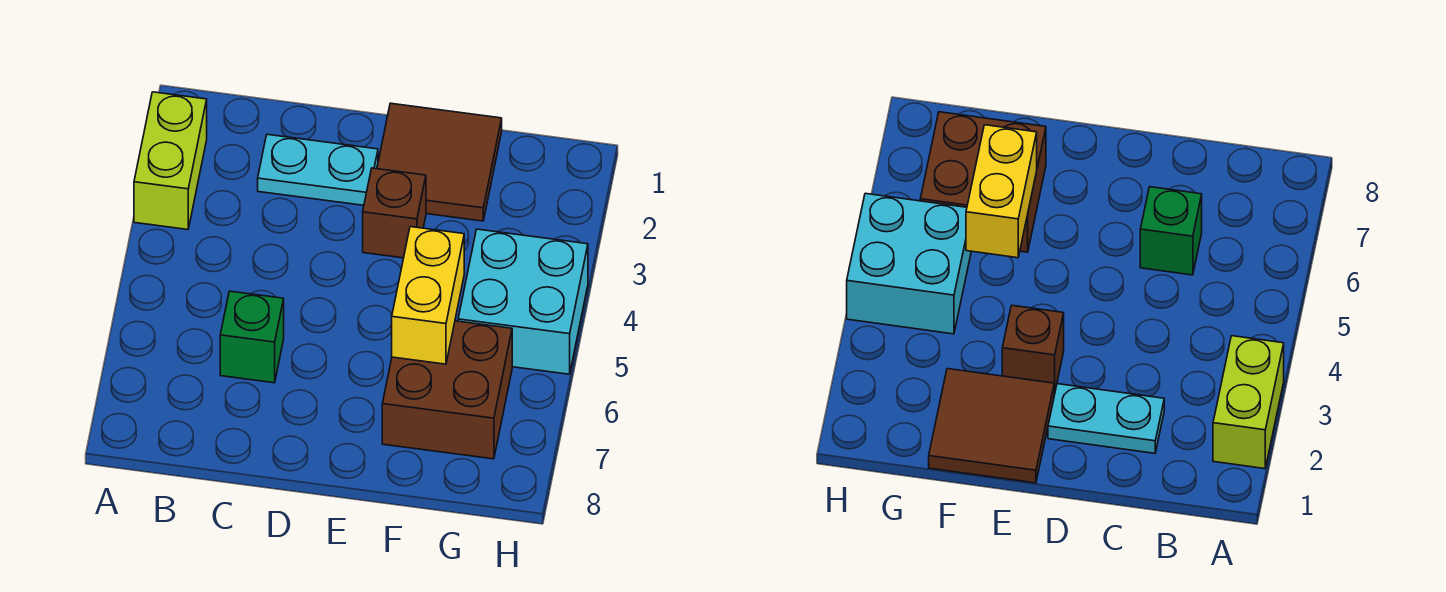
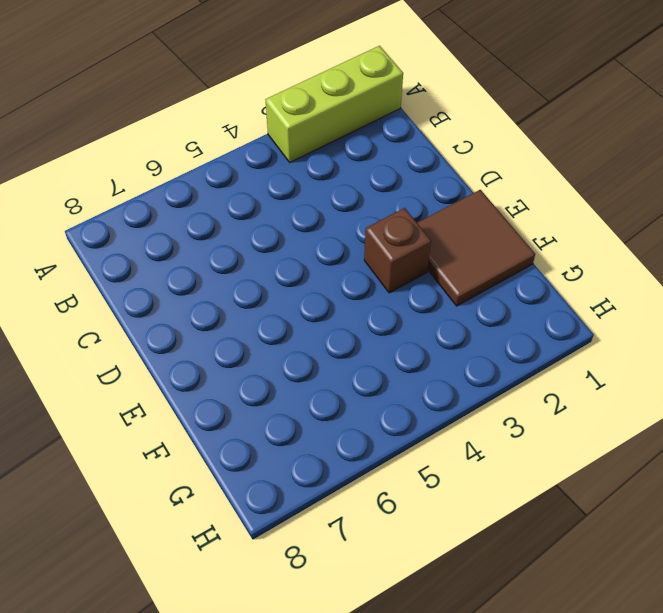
lime 1x3 brick [265,46,403,162] -> lime 1x2 brick [134,92,207,230]
none -> cyan 1x2 plate [258,134,378,205]
none -> green 1x1 brick [220,291,284,383]

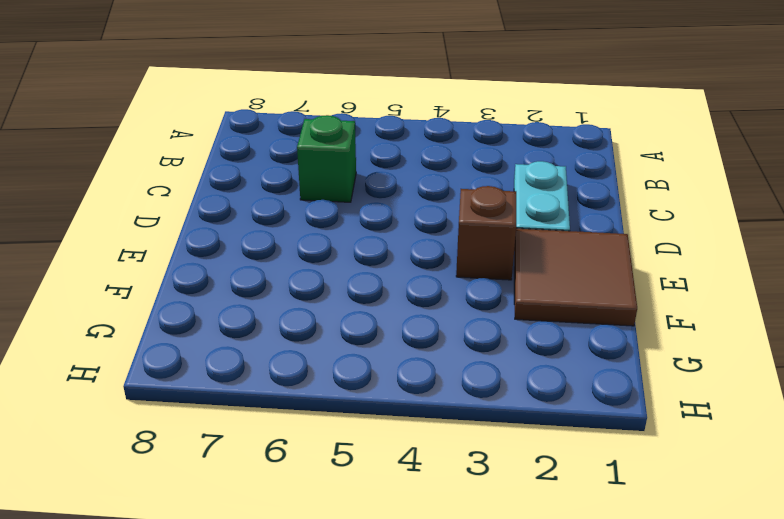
none -> lime 1x2 brick [134,92,207,230]
none -> brown 2x2 brick [382,321,512,459]

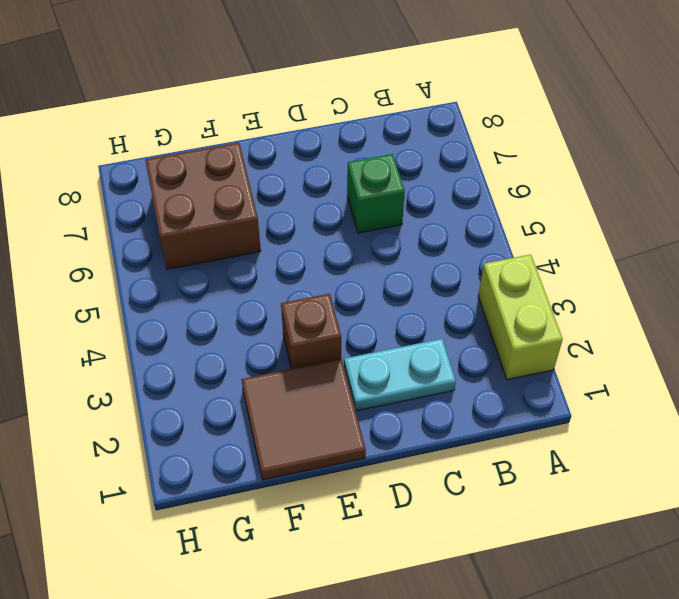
none -> cyan 2x2 brick [458,229,588,374]
none -> yellow 1x2 brick [392,227,464,364]

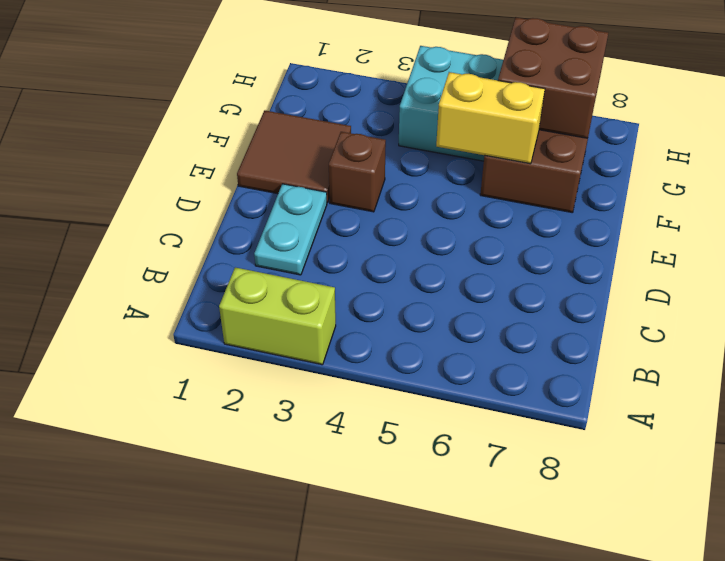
brown 2x2 brick [498,18,608,138] -> none
none -> green 1x1 brick [220,291,284,383]

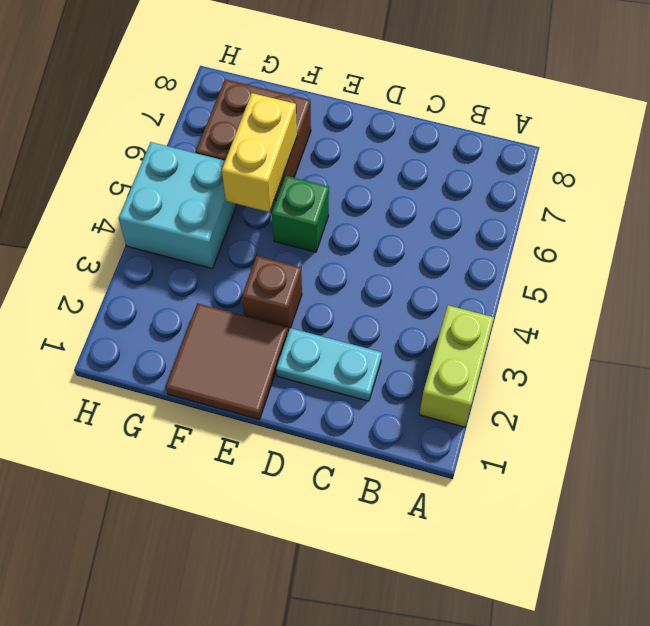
green 1x1 brick [272,176,329,252] -> green 1x1 brick moved to [220,291,284,383]

